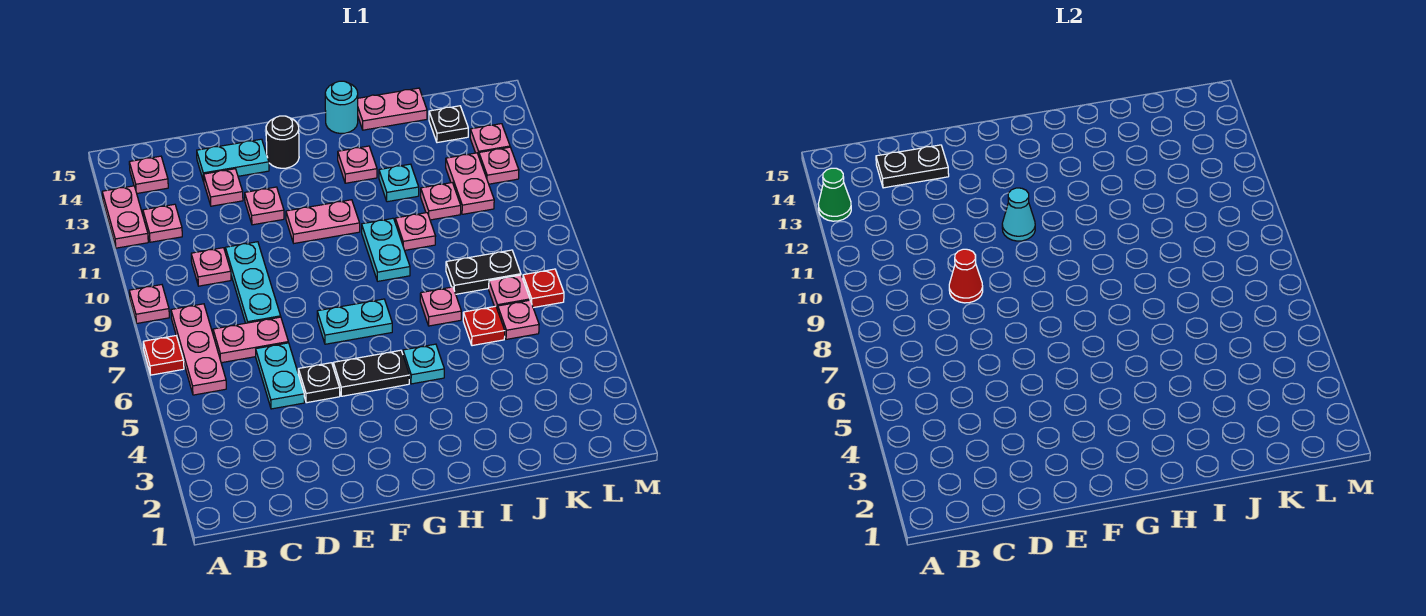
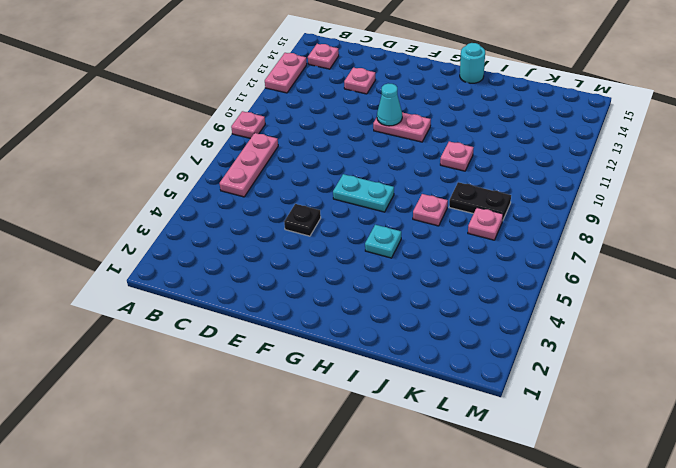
none -> red 1x1 plate [143,336,184,375]
none -> pink 1x1 plate [143,204,182,242]
none -> pink 1x2 plate [213,317,288,363]
none -> pink 1x1 plate [191,248,231,286]

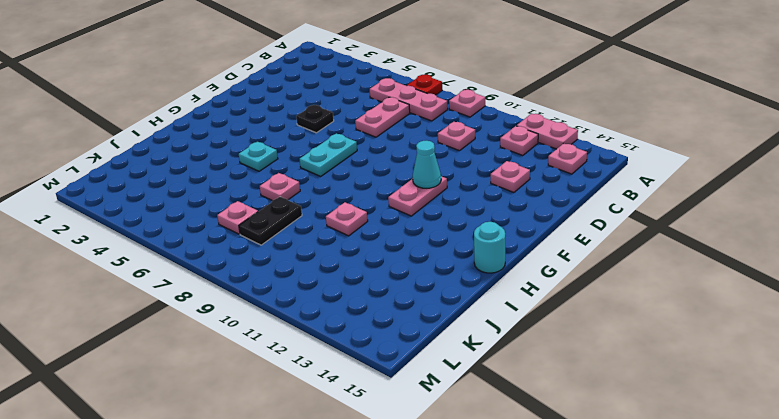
none -> cyan 1x2 plate [256,343,304,409]
none -> cyan 1x3 plate [225,242,281,323]
none -> cyan 1x2 plate [197,139,269,181]
none -> pink 1x1 plate [245,187,284,225]

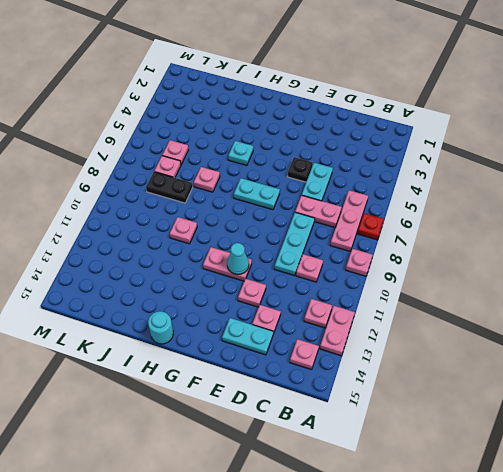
none -> black 1x2 plate [333,350,410,396]
none -> black 1x1 round brick [266,116,299,168]
none -> cyan 1x2 plate [362,218,410,281]
none -> pink 1x1 plate [338,146,377,183]

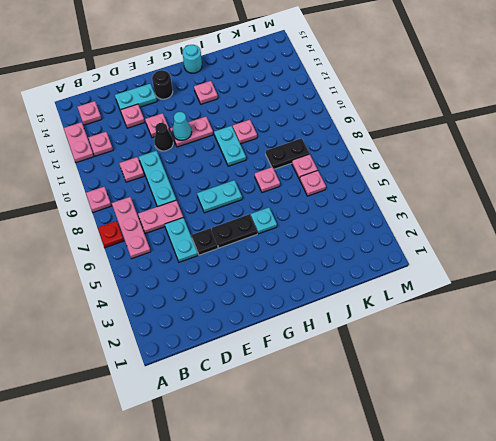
black 1x1 cone [154,123,173,151] -> none
none -> cyan 1x1 plate [379,164,419,202]
none -> pink 1x2 plate [358,88,427,130]
none -> red 1x1 plate [463,306,505,346]
none -> pink 1x1 plate [421,183,461,220]

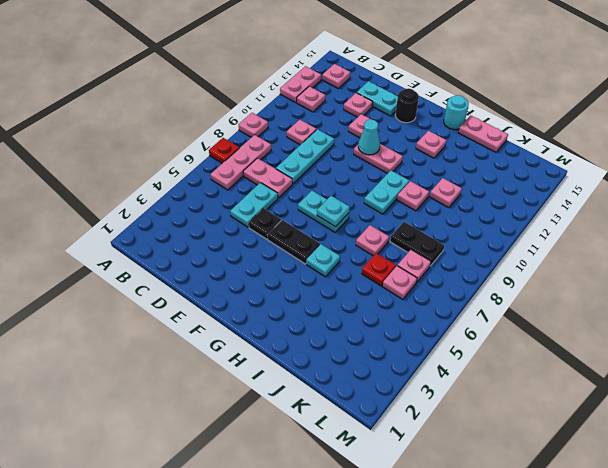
cyan 1x1 plate [317,196,350,227] -> cyan 1x1 plate moved to [379,164,419,202]
none -> pink 1x2 plate [446,153,494,214]
none -> black 1x1 plate [429,106,468,143]
none -> red 1x1 plate [523,269,564,308]
none -> pink 1x1 plate [479,147,519,184]

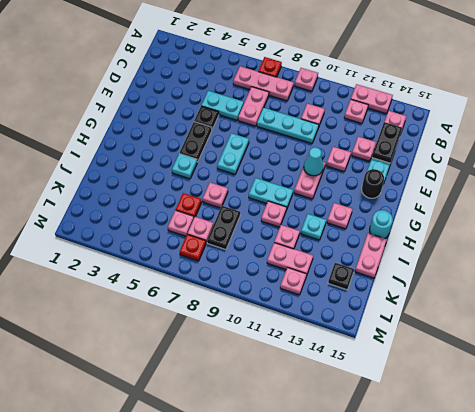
none -> pink 1x1 plate [470,124,510,156]
none -> green 1x1 cone [818,168,851,221]
none -> red 1x1 cone [949,249,983,303]

